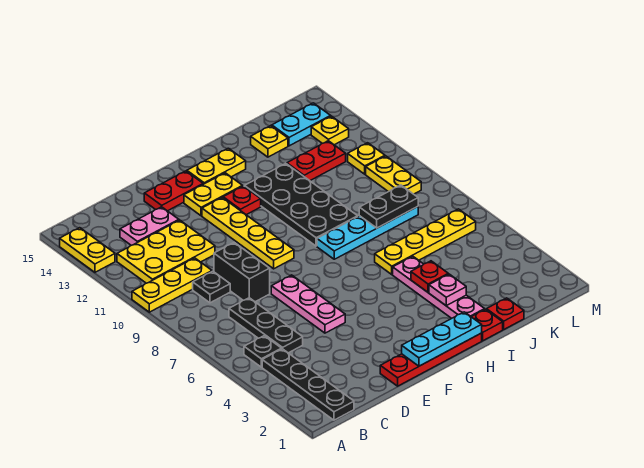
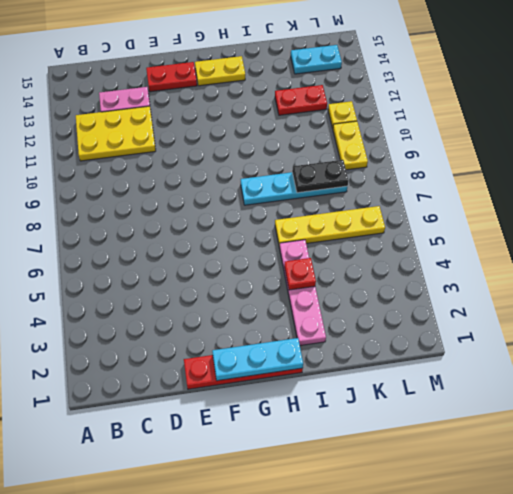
none -> yellow 1x3 plate [132,258,212,312]
none -> yellow 1x2 plate [60,228,115,272]
none -> black 1x4 plate [262,349,354,420]
none -> black 1x1 plate [244,336,282,367]

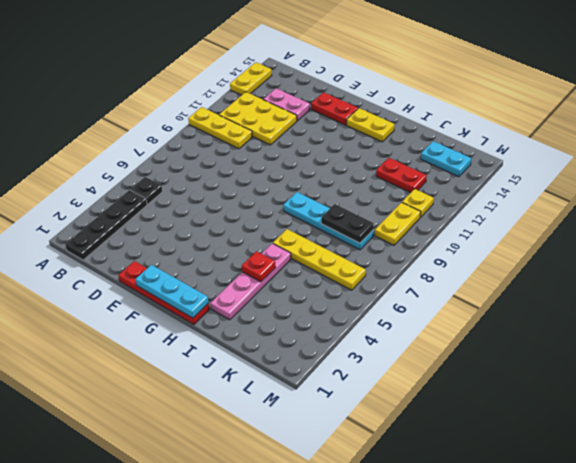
none -> black 1x3 plate [229,298,303,353]
none -> black 1x1 plate [193,271,230,303]
none -> black 1x2 brick [214,243,270,302]
none -> pink 1x3 plate [271,275,345,333]

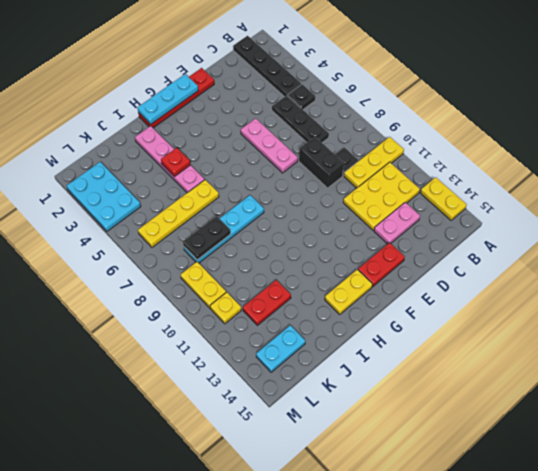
cyan 2x3 plate [67,162,141,231] -> none
none -> yellow 1x4 plate [202,198,294,269]
none -> yellow 1x2 plate [184,173,243,216]
none -> red 1x1 plate [223,186,261,215]
none -> black 2x4 plate [244,164,358,246]

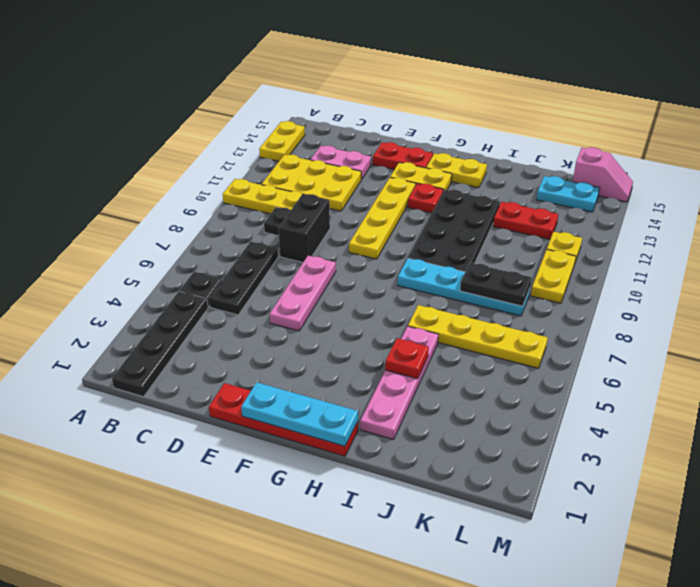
pink 1x2 slope [573,147,633,202] -> none
none -> red 1x1 plate [472,309,503,341]
none -> red 1x1 plate [487,298,524,329]
none -> yellow 1x1 plate [251,126,288,157]
none -> yellow 1x1 plate [311,116,349,145]

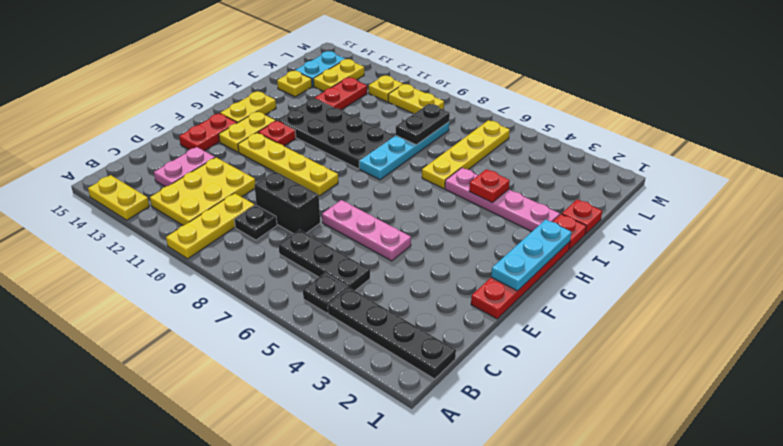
yellow 1x2 plate [313,59,364,91] -> yellow 1x1 plate [311,116,349,145]
none -> pink 1x1 plate [429,274,466,306]

